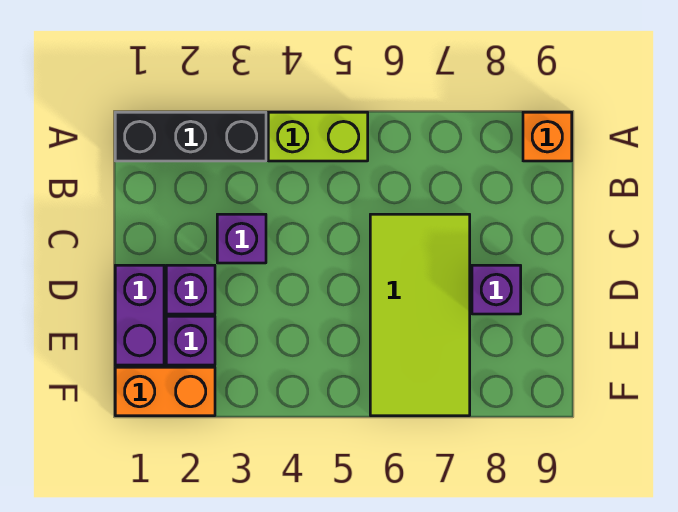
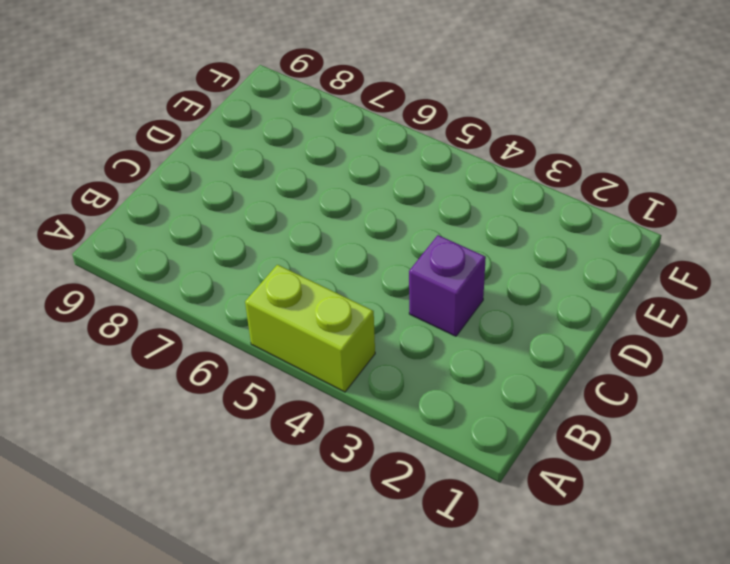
none -> black 1x3 brick [115,112,266,161]
none -> orange 1x1 brick [523,112,572,161]

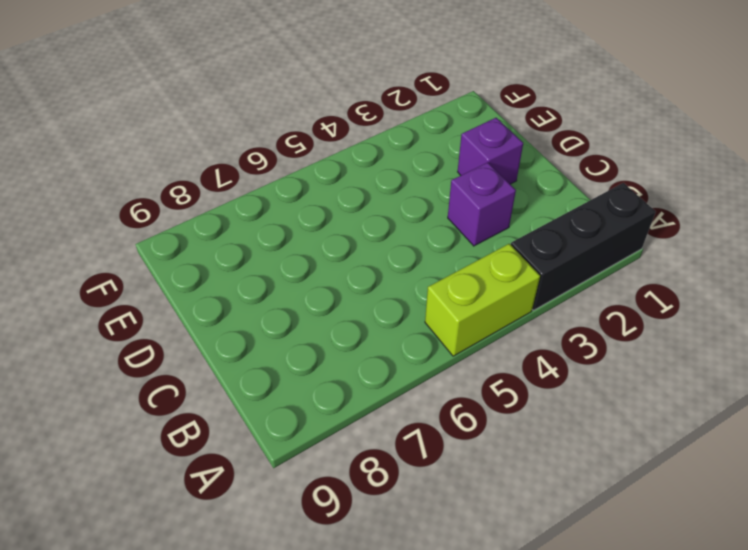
none -> orange 1x1 brick [523,112,572,161]
none -> lime 2x4 tile [370,214,470,416]

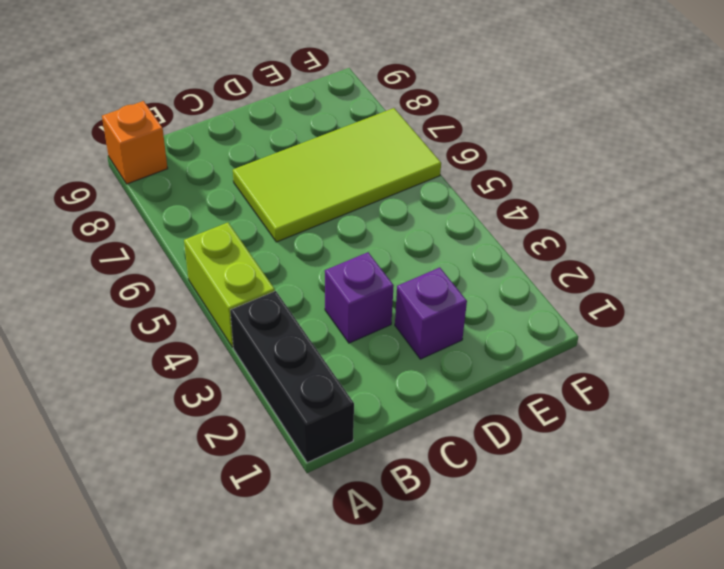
none -> purple 1x2 brick [115,265,164,365]
none -> purple 1x1 brick [472,265,521,314]

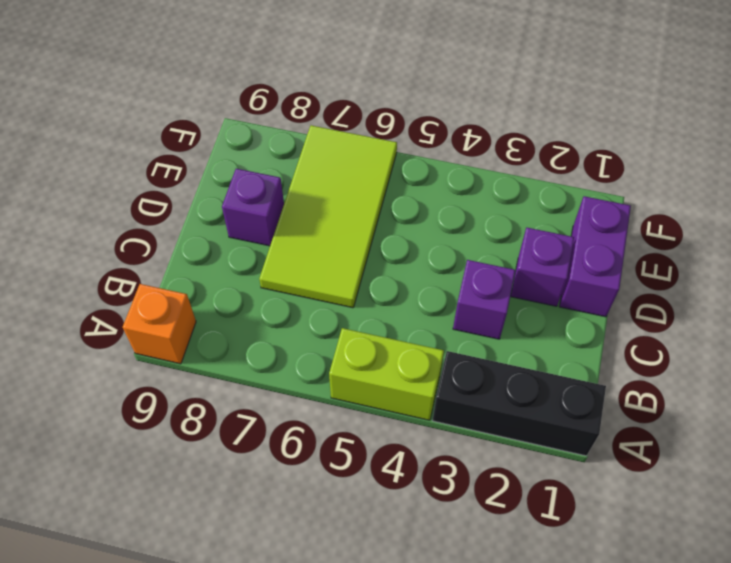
none -> purple 1x1 brick [166,316,215,365]
none -> orange 1x2 brick [115,367,215,416]

